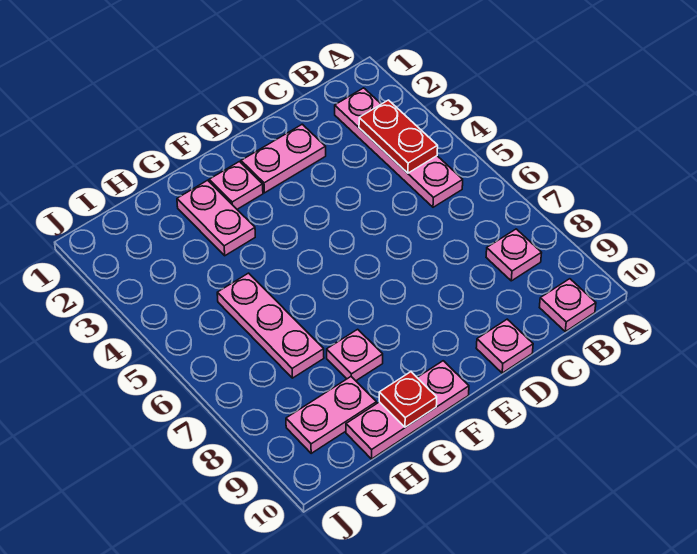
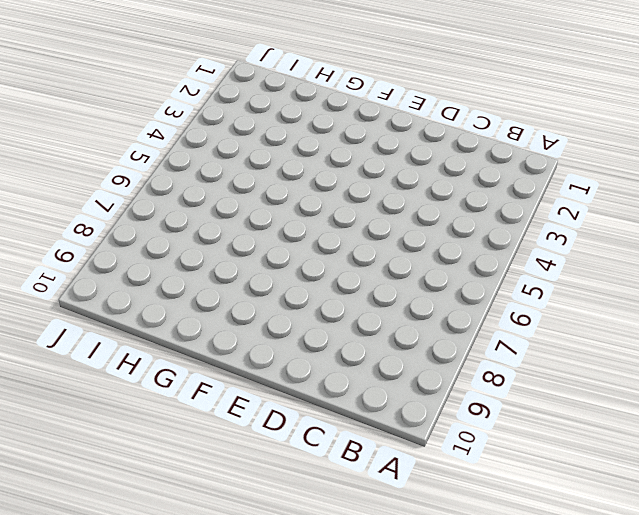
none -> pink 1x4 plate [335,88,463,207]
none -> pink 1x1 plate [486,229,541,281]
none -> pink 1x1 plate [539,279,596,332]

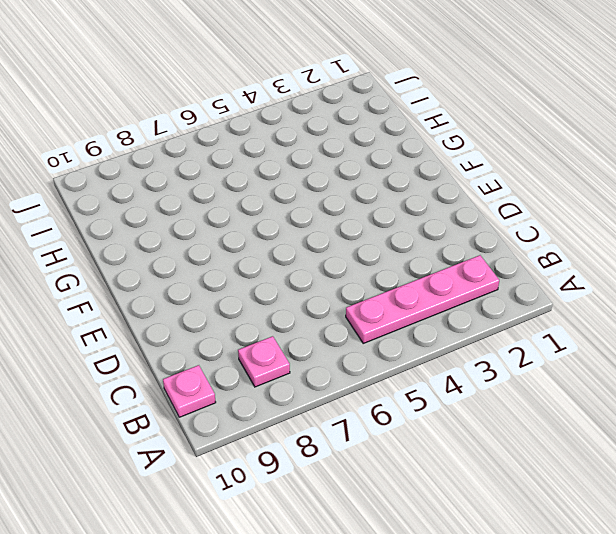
none -> pink 1x2 plate [241,124,326,193]
none -> pink 1x1 plate [476,319,533,373]
none -> pink 1x1 plate [209,162,263,209]

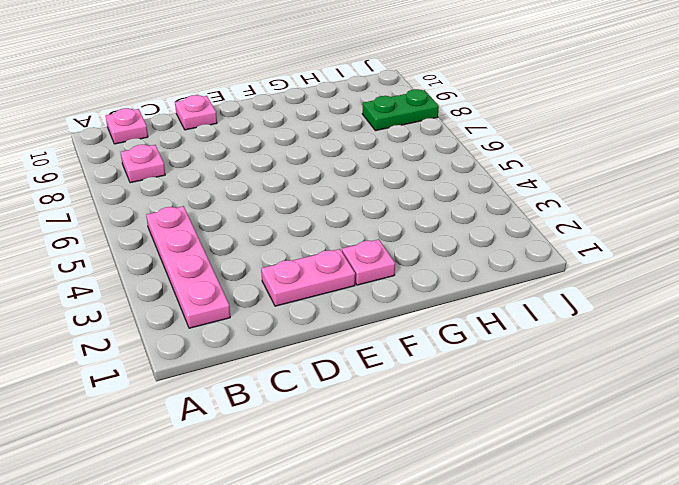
green 1x2 plate [362,89,439,131] -> none
none -> pink 1x3 plate [346,361,469,459]
none -> pink 1x2 plate [177,180,255,256]
none -> pink 1x1 plate [327,329,383,381]

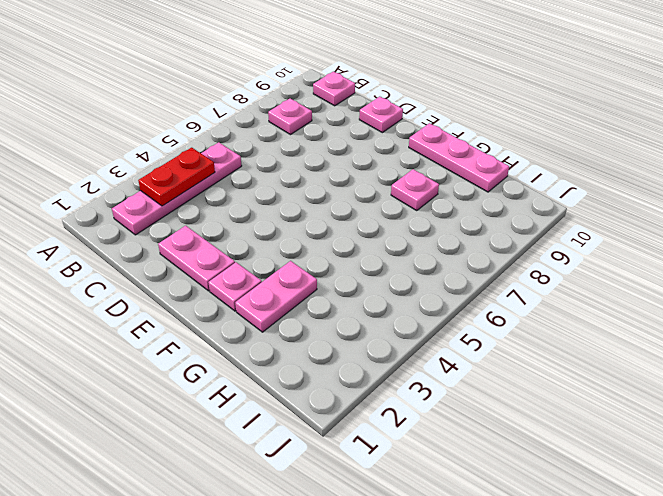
none -> pink 1x3 plate [217,273,324,378]
none -> pink 1x2 plate [286,377,376,453]
none -> red 1x1 plate [379,372,437,427]

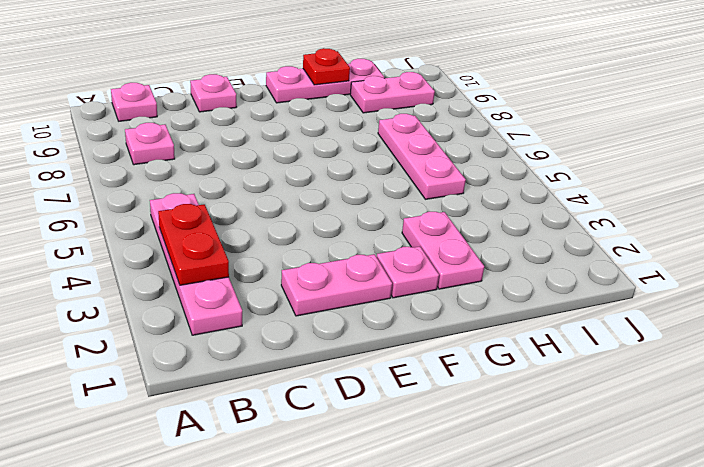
none -> pink 1x1 plate [327,329,383,381]

